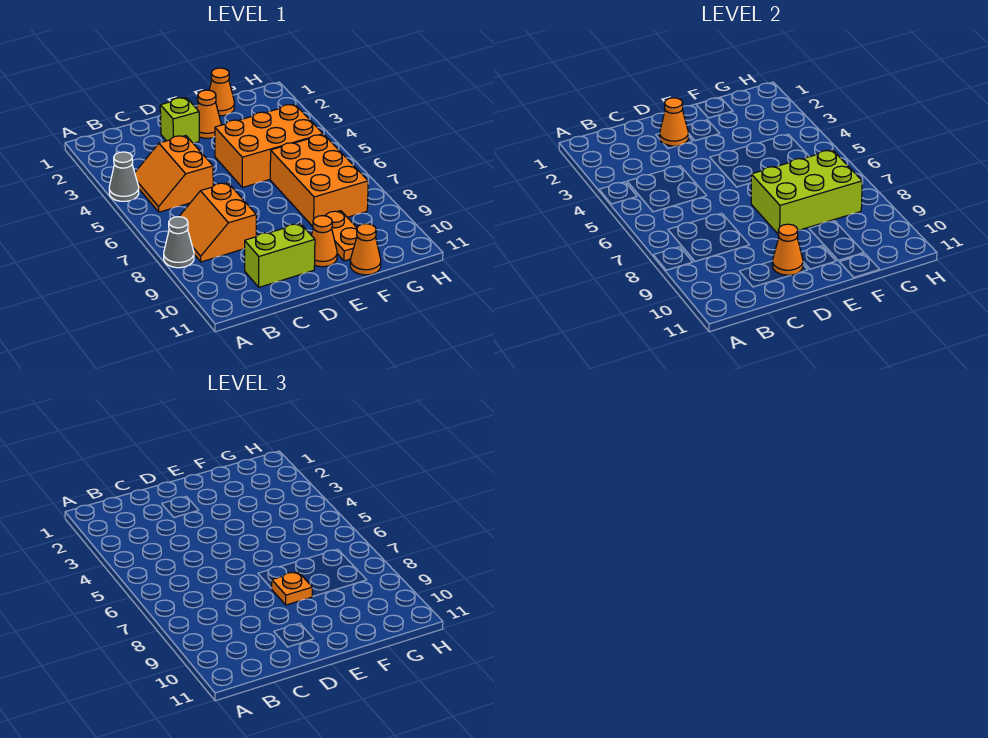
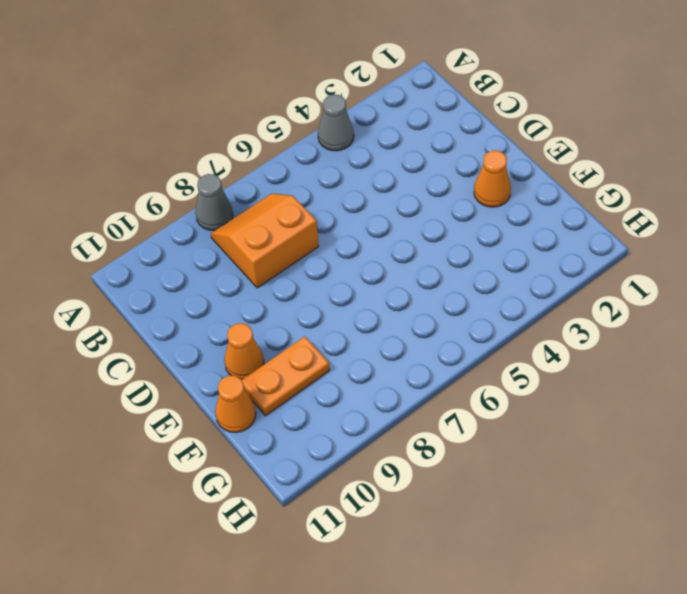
none -> orange 2x2 slope [135,136,213,212]
none -> lime 1x2 brick [245,223,315,287]
none -> lime 1x1 brick [160,98,199,143]

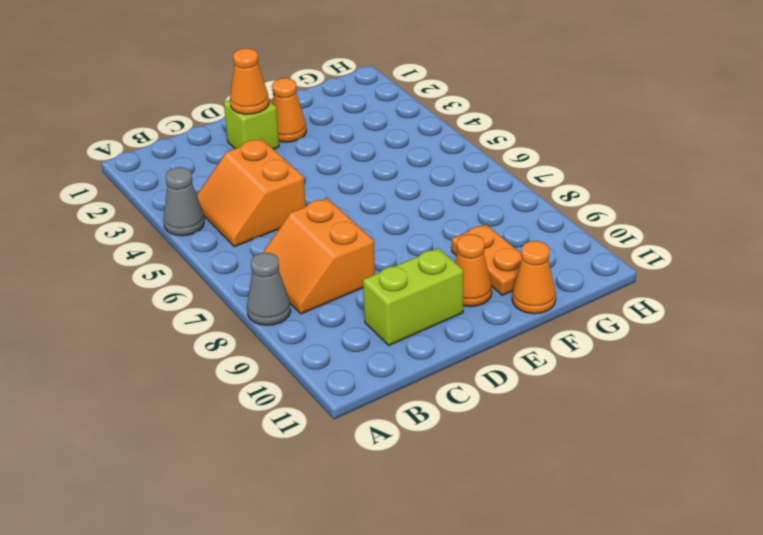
none -> orange 2x3 brick [215,104,323,187]
none -> orange 1x1 cone [209,68,234,116]
none -> orange 2x3 brick [270,134,368,226]

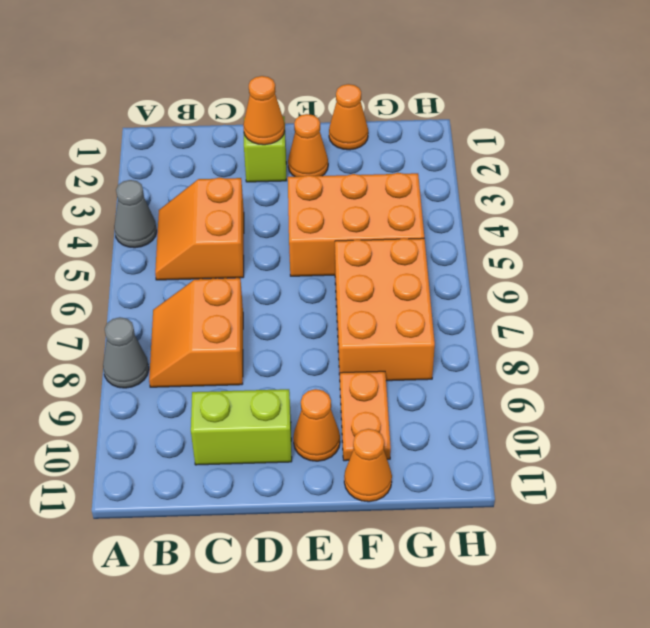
none -> orange 1x1 cone [773,224,803,275]
none -> lime 2x3 brick [751,150,862,234]
none -> orange 1x1 plate [271,572,313,605]

